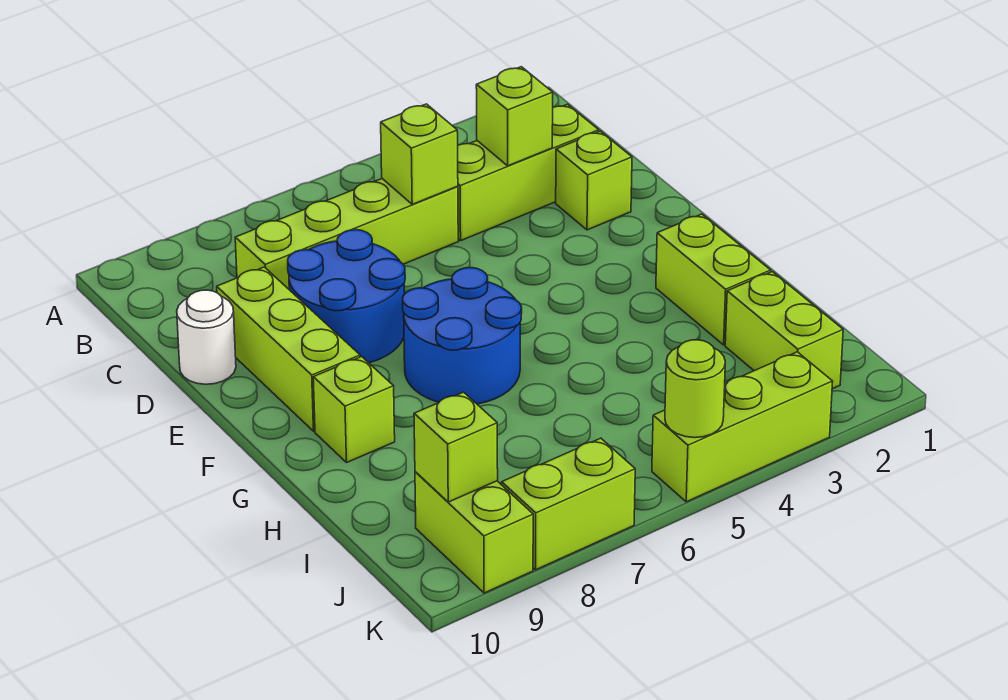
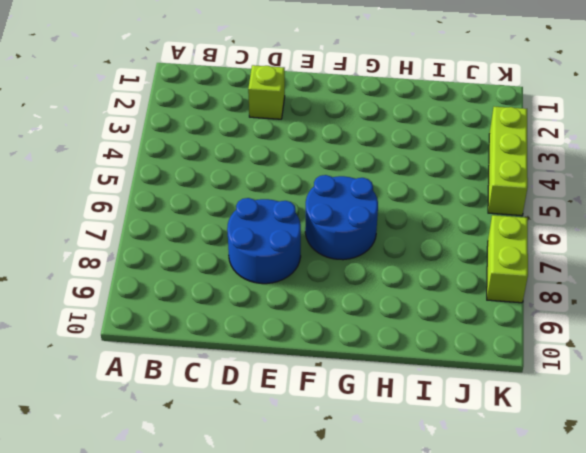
none -> lime 1x3 brick [458,104,599,241]
none -> lime 1x4 brick [235,179,458,289]
none -> lime 1x3 brick [217,267,360,431]

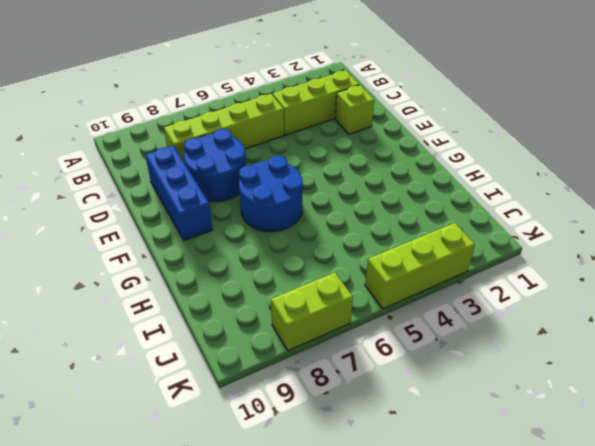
blue 1x3 brick [145,146,213,241] -> lime 1x3 brick [217,267,360,431]
none -> white 1x1 round brick [177,290,236,384]
none -> lime 1x2 brick [656,214,771,345]
none -> lime 1x1 brick [313,357,395,462]

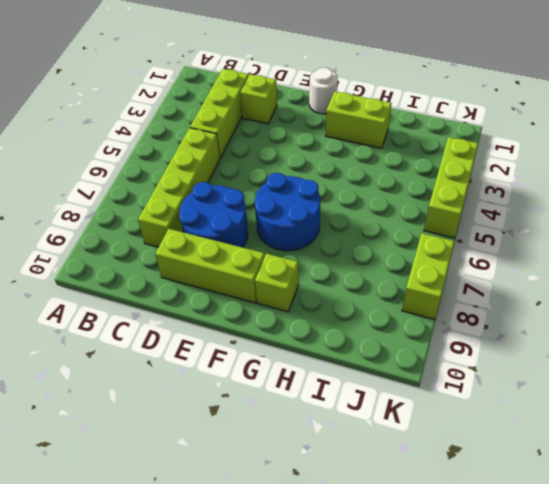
white 1x1 round brick [309,68,338,114] -> white 1x1 round brick moved to [177,290,236,384]
none -> lime 1x2 brick [725,272,843,389]
none -> lime 1x2 brick [415,472,533,593]
none -> lime 1x1 brick [476,67,553,166]

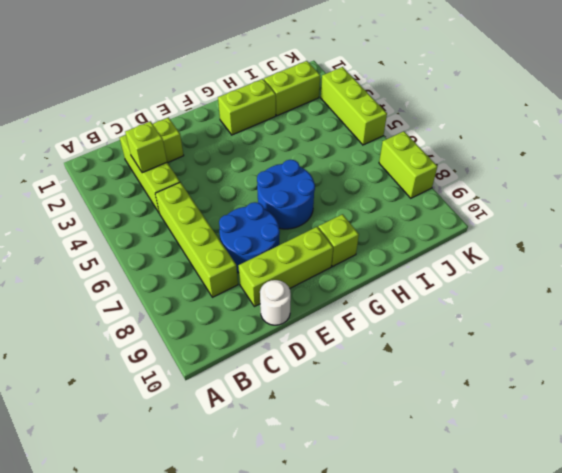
none -> lime 1x2 brick [415,472,533,593]
none -> lime 1x1 brick [381,104,458,204]
none -> lime 1x1 brick [414,392,498,502]

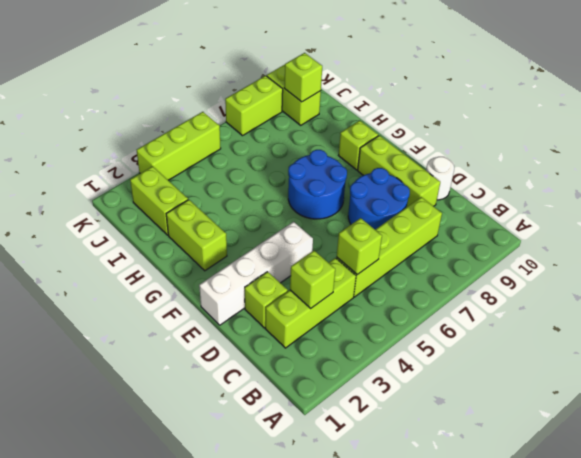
white 1x4 brick [199,222,313,325] -> none
none -> lime 1x1 round brick [665,340,725,438]

